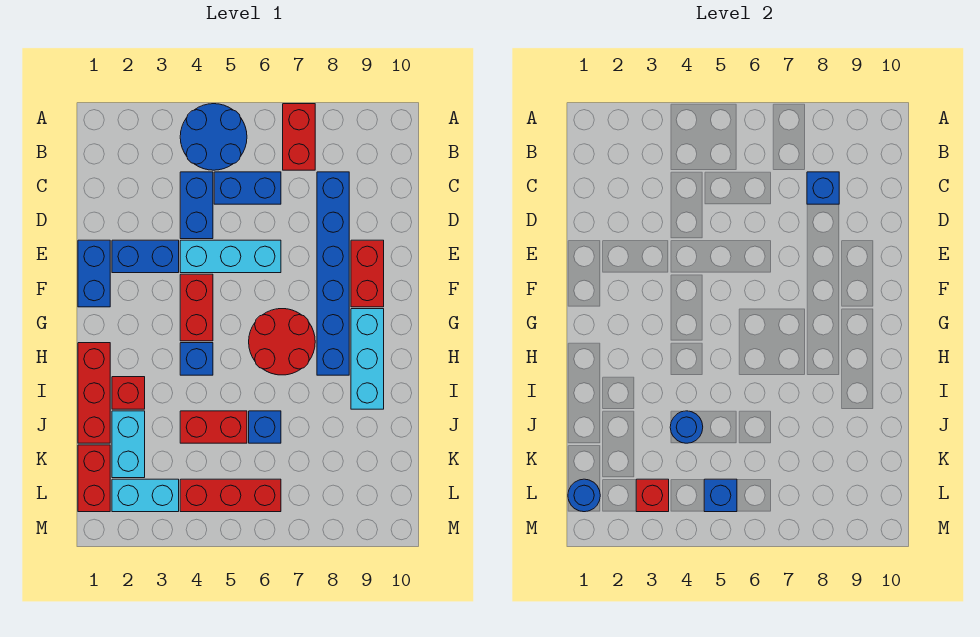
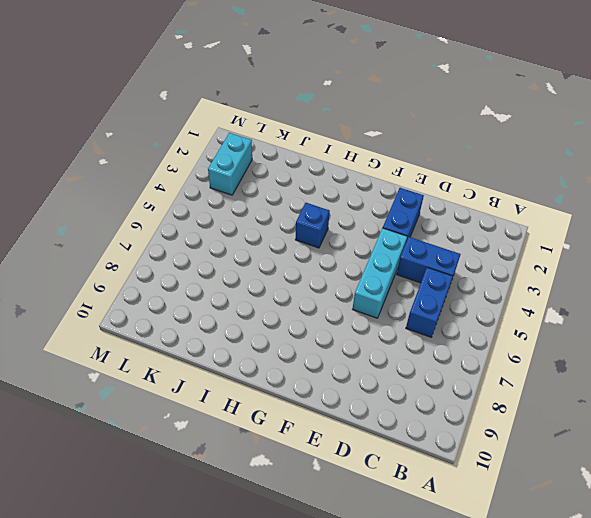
none -> blue 2x2 round brick [180,104,247,170]
none -> red 1x2 brick [283,104,315,170]
none -> blue 1x6 brick [317,172,349,375]

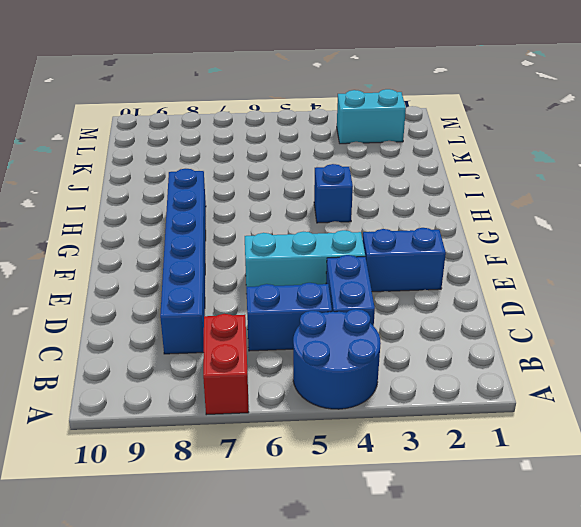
none -> blue 1x2 brick [78,240,110,307]
none -> red 1x2 brick [351,240,384,307]
none -> red 1x2 brick [180,274,213,341]

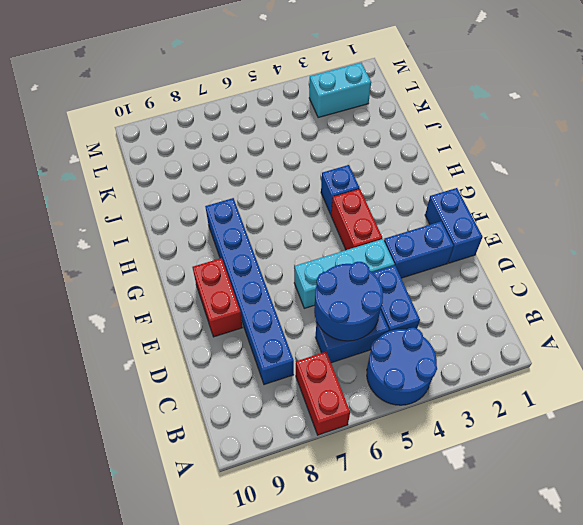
blue 2x2 round brick [314,262,383,341] -> none
none -> red 2x2 round brick [249,309,315,375]
none -> cyan 1x3 brick [351,309,384,409]
none -> red 1x3 brick [78,343,110,443]

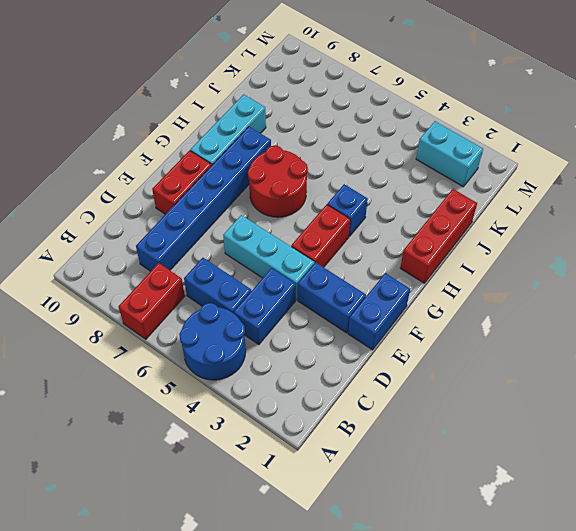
none -> red 1x1 brick [112,377,145,409]
none -> cyan 1x2 brick [112,411,145,478]
none -> red 1x2 brick [180,411,247,443]

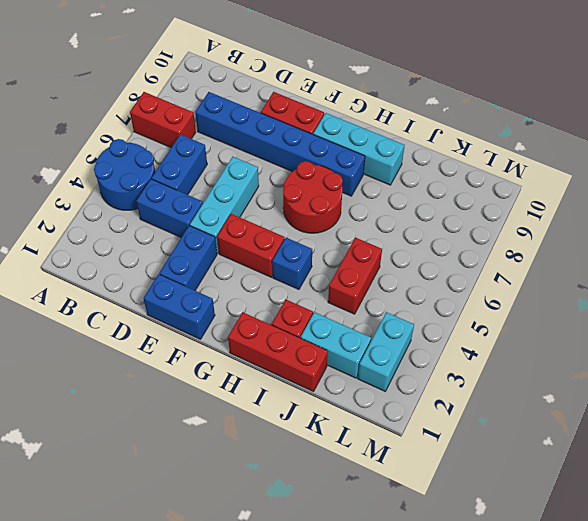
none -> blue 1x1 brick [249,411,281,443]
none -> red 1x2 brick [78,445,110,512]
none -> red 1x3 brick [180,479,281,512]

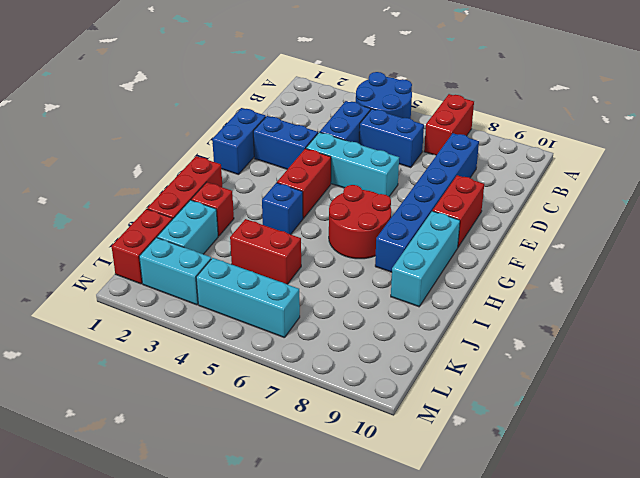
cyan 1x3 brick [196,258,300,338] -> red 1x3 brick [180,479,281,512]
none -> blue 1x1 brick [249,411,281,443]
none -> blue 1x1 brick [807,172,839,204]
none -> blue 1x1 round brick [670,411,703,443]

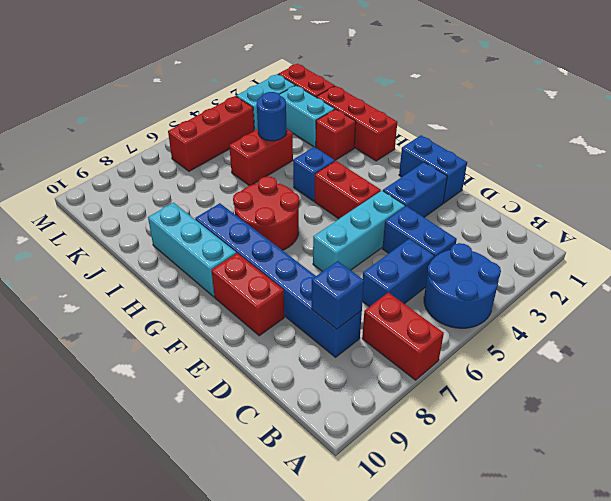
none -> blue 1x1 brick [249,411,281,443]
none -> blue 1x1 round brick [568,479,600,512]
none -> red 1x1 brick [636,479,669,512]

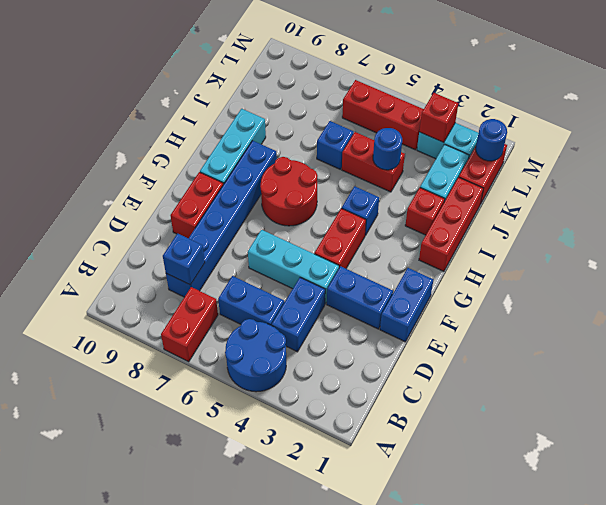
none -> blue 1x1 brick [704,479,737,512]

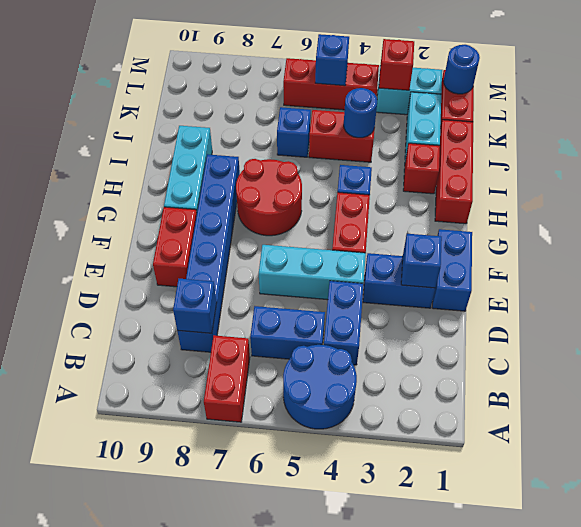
blue 1x1 brick [401,234,442,288] -> none

